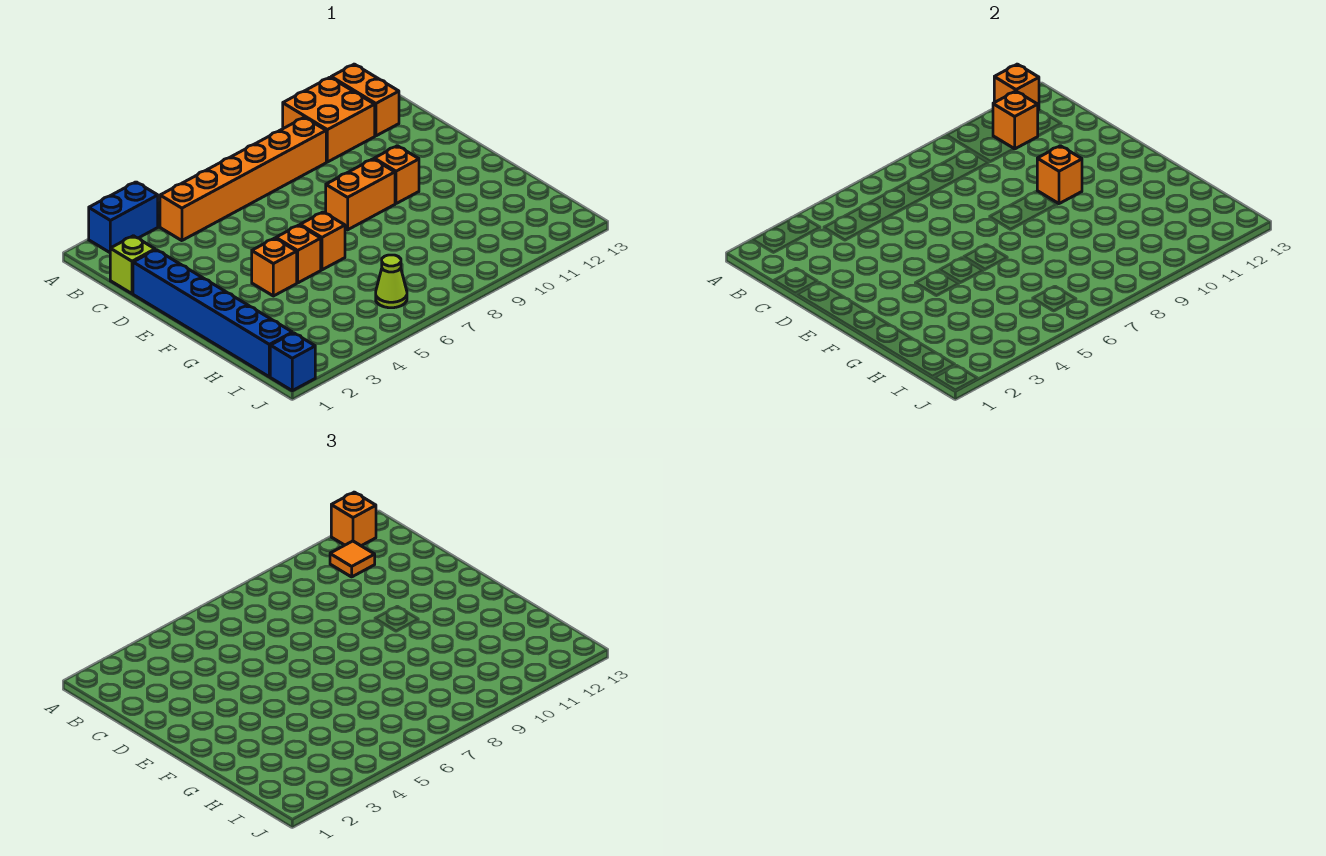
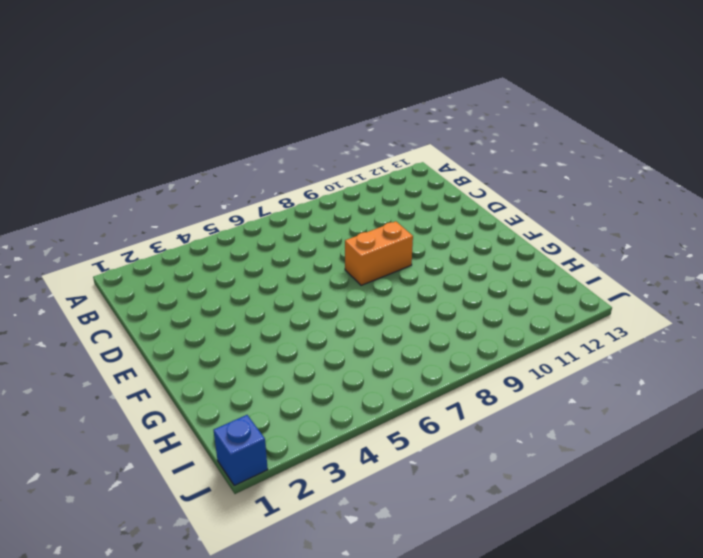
none -> blue 1x2 brick [89,182,158,252]
none -> orange 2x2 brick [283,77,375,162]
none -> orange 1x2 brick [331,64,399,136]

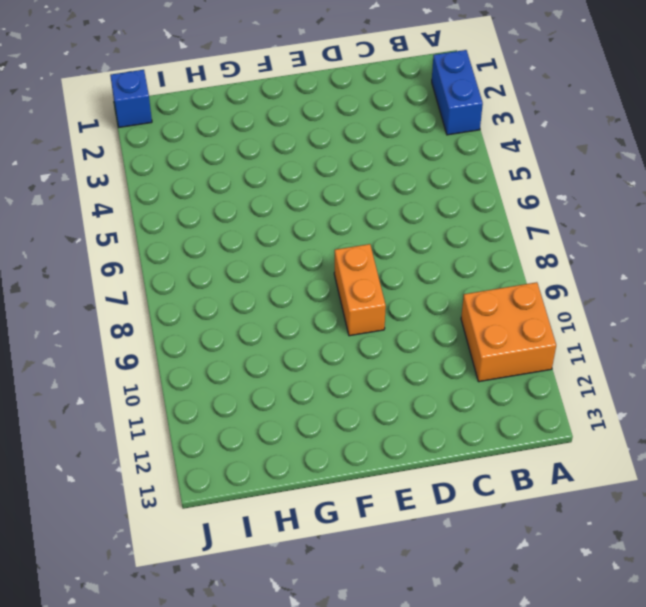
none -> orange 1x2 brick [331,64,399,136]
none -> orange 1x6 brick [160,117,326,241]
none -> lime 1x1 brick [110,236,155,294]

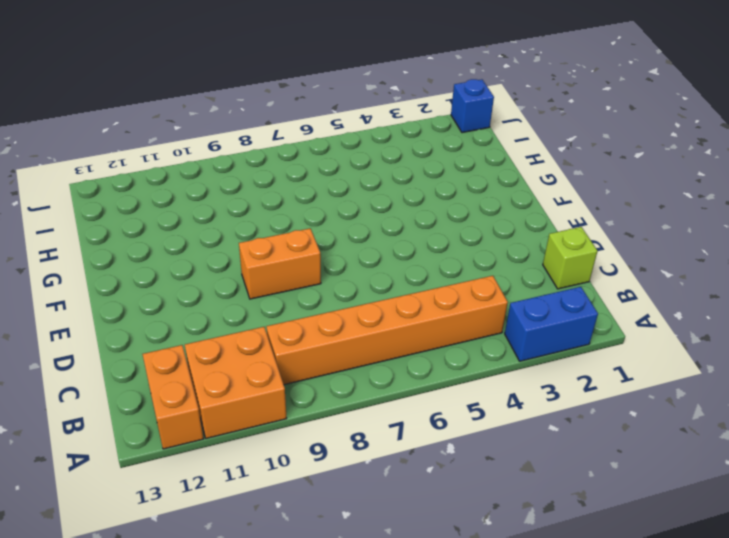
none -> blue 1x6 brick [133,250,292,377]
none -> orange 1x1 brick [374,146,419,204]
none -> orange 1x1 brick [252,238,297,296]

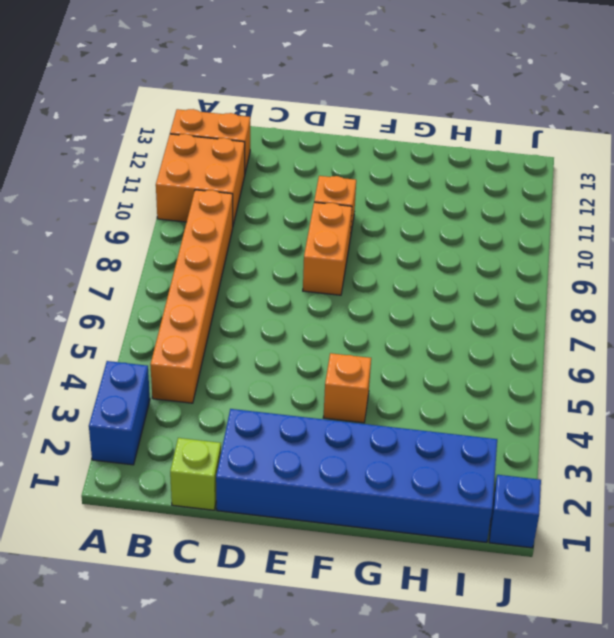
blue 2x6 brick [216,409,497,542] -> blue 1x6 brick [133,250,292,377]
none -> orange 1x1 brick [276,225,321,283]
none -> orange 1x1 brick [300,212,345,270]
none -> lime 1x1 cone [376,255,407,308]

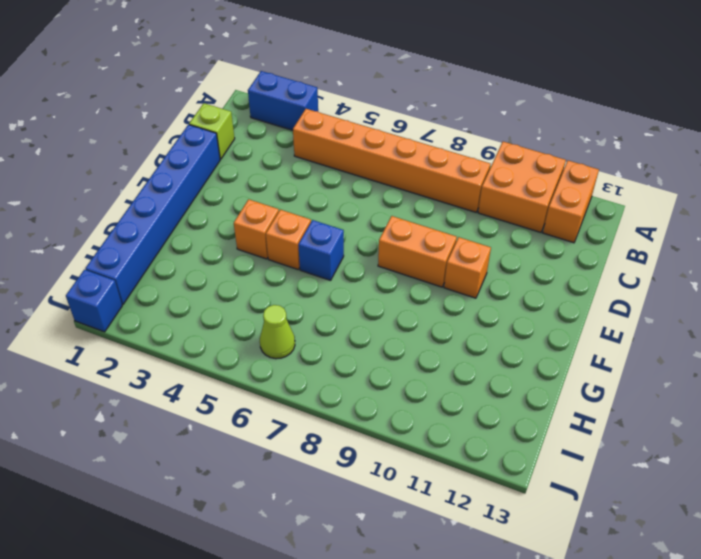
blue 1x1 brick [298,220,344,280] -> orange 1x1 brick [300,212,345,270]
none -> orange 1x1 brick [994,64,1039,110]
none -> orange 1x1 brick [993,91,1038,149]
none -> orange 1x1 brick [1037,146,1082,204]

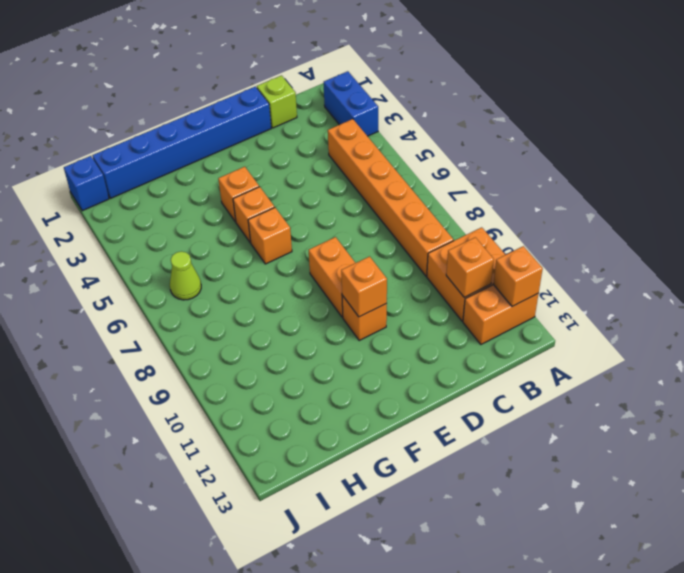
none -> orange 1x1 brick [331,492,376,546]
none -> orange 1x1 tile [330,541,375,577]

